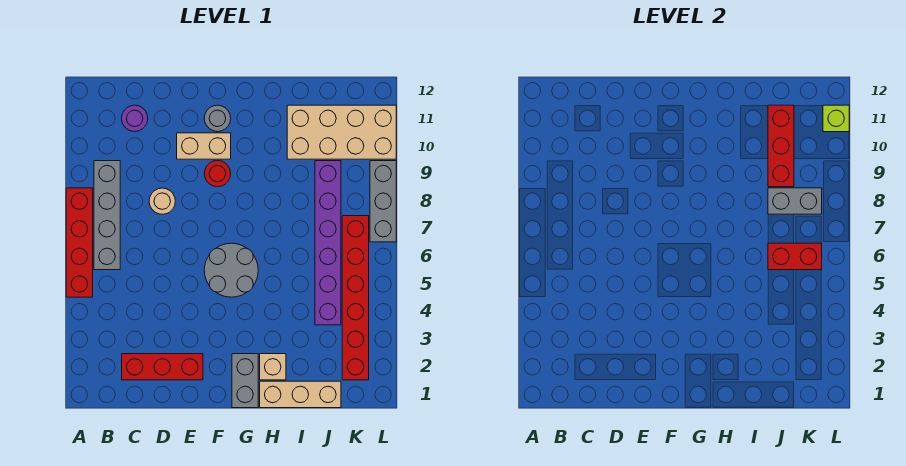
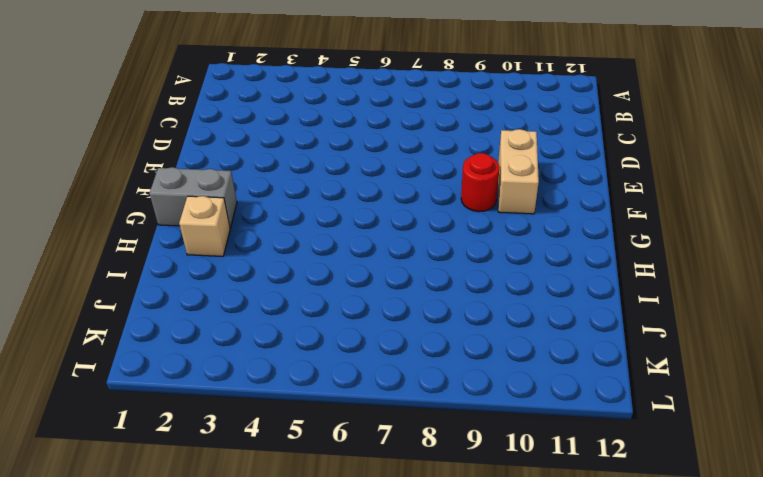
none -> red 1x4 brick [66,188,93,297]
none -> grey 1x4 brick [94,161,120,270]
none -> red 1x3 brick [122,354,203,380]

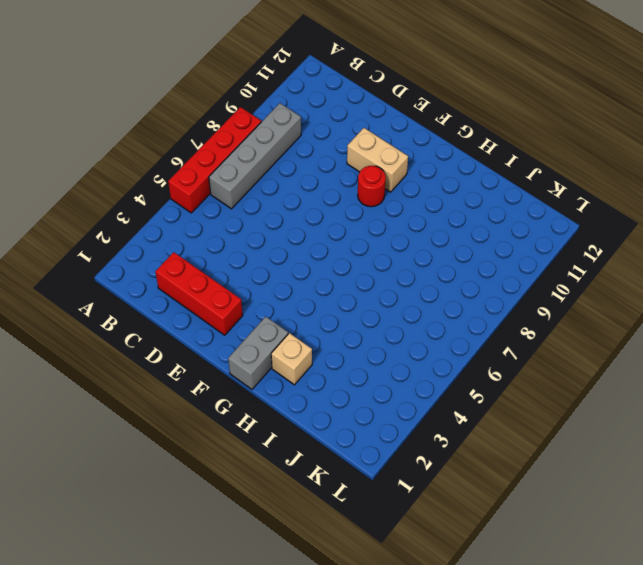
none -> purple 1x1 round brick [122,105,148,132]
none -> tan 1x1 round brick [149,188,175,214]
none -> grey 2x2 round brick [204,243,258,297]

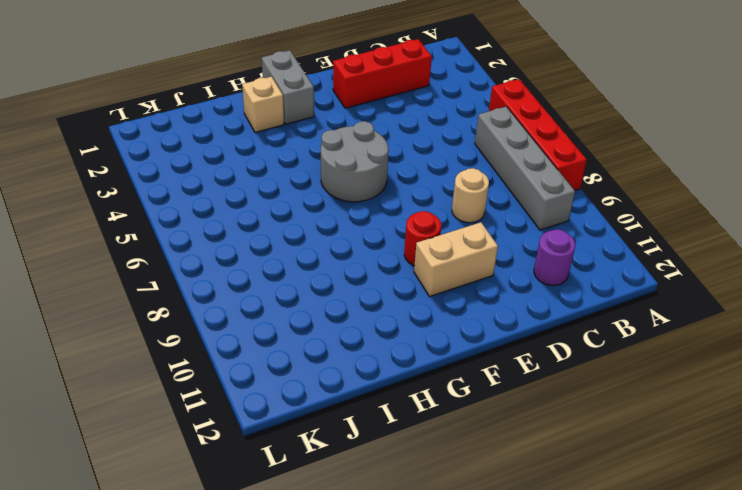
none -> grey 1x1 round brick [204,105,231,132]
none -> tan 1x3 brick [260,381,341,408]
none -> tan 2x4 brick [287,105,396,159]

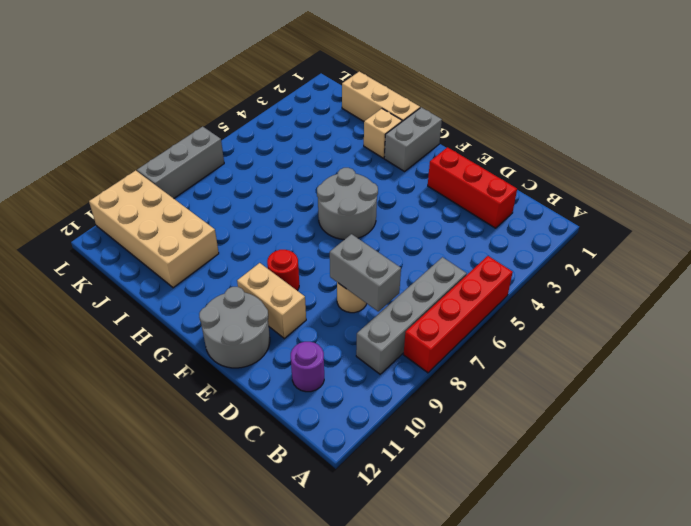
grey 1x2 brick [330,234,401,311] -> grey 1x2 brick moved to [768,188,822,214]
grey 2x2 round brick [199,287,270,368] -> grey 1x1 round brick [204,105,231,132]
none -> purple 1x6 brick [315,161,341,325]
none -> red 1x6 brick [342,216,369,380]
none -> red 1x2 brick [768,243,822,270]

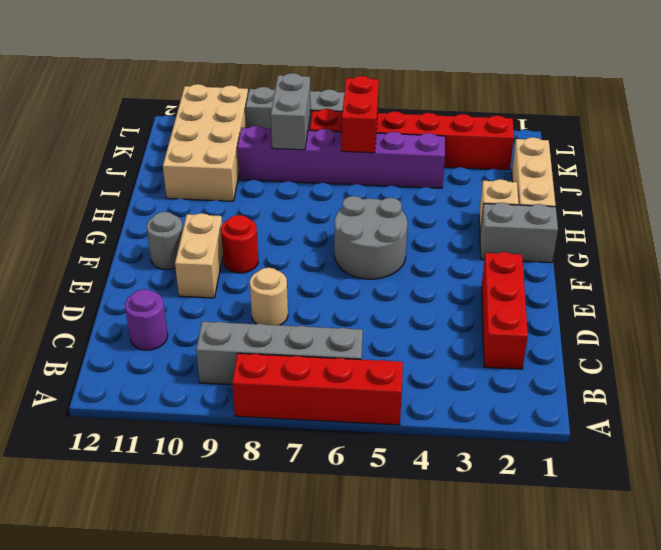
none -> red 1x3 brick [768,105,794,187]
none -> lime 1x1 brick [823,105,849,132]

